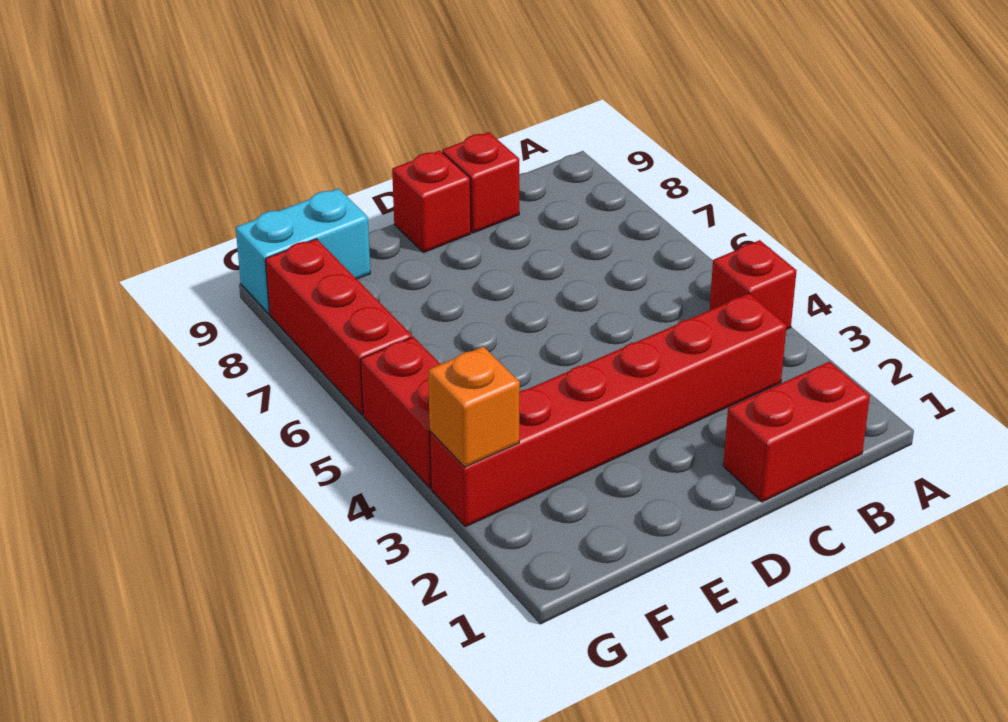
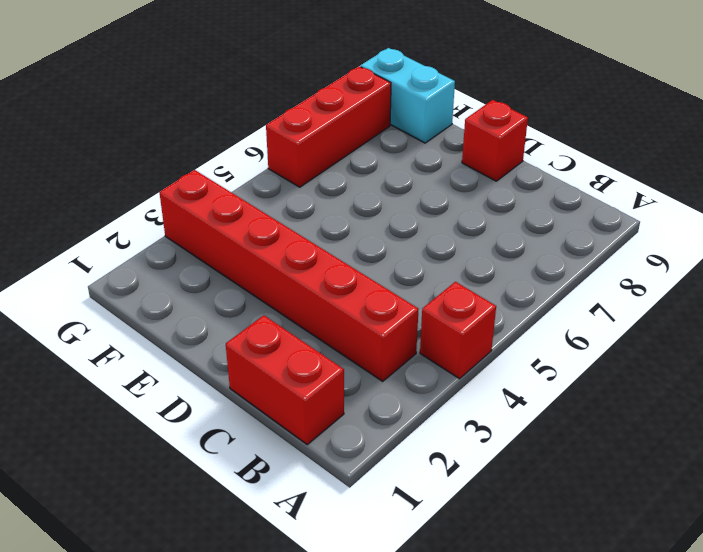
none -> red 1x1 brick [442,132,519,233]
none -> red 1x2 brick [361,337,440,488]

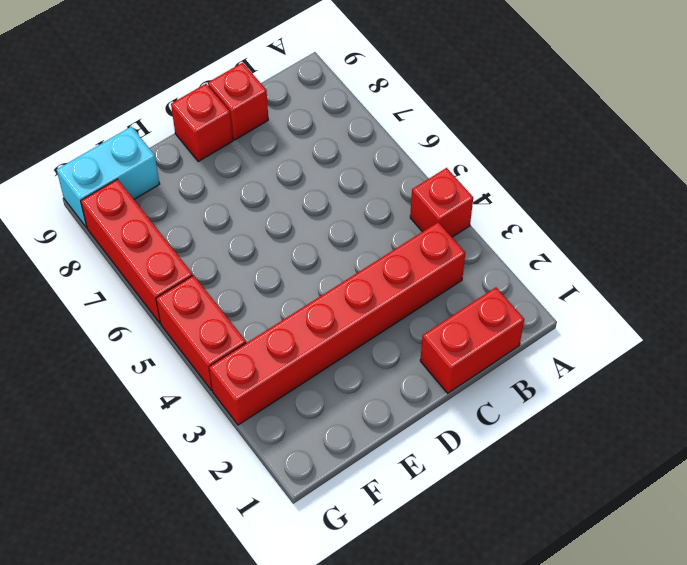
none -> orange 1x1 brick [428,346,520,467]

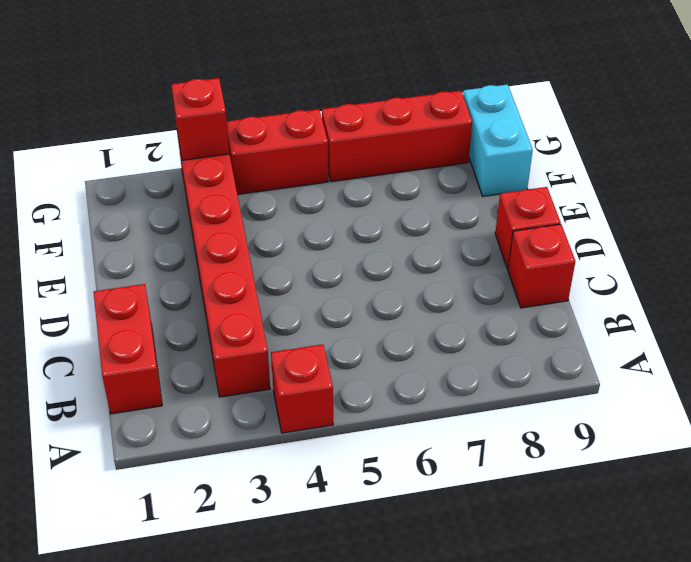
red 1x1 brick [171,78,229,160] -> orange 1x1 brick [428,346,520,467]

